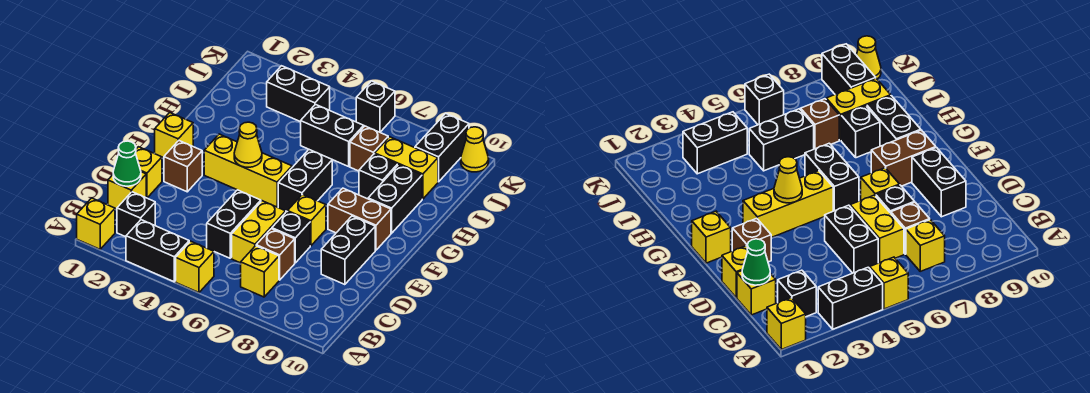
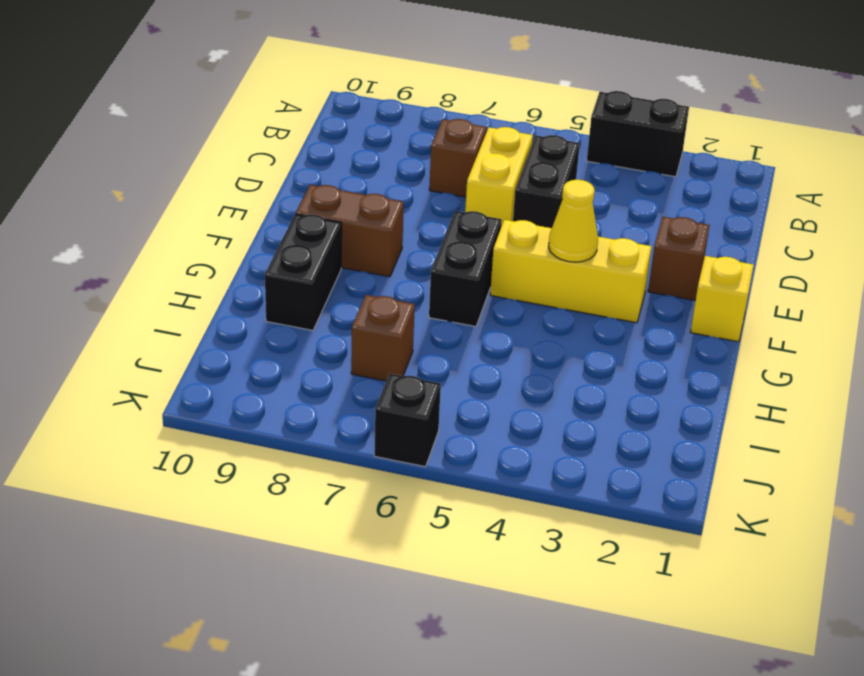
none -> yellow 1x1 brick [77,198,115,249]
none -> yellow 1x1 brick [176,241,214,293]
none -> black 1x1 brick [117,192,155,237]

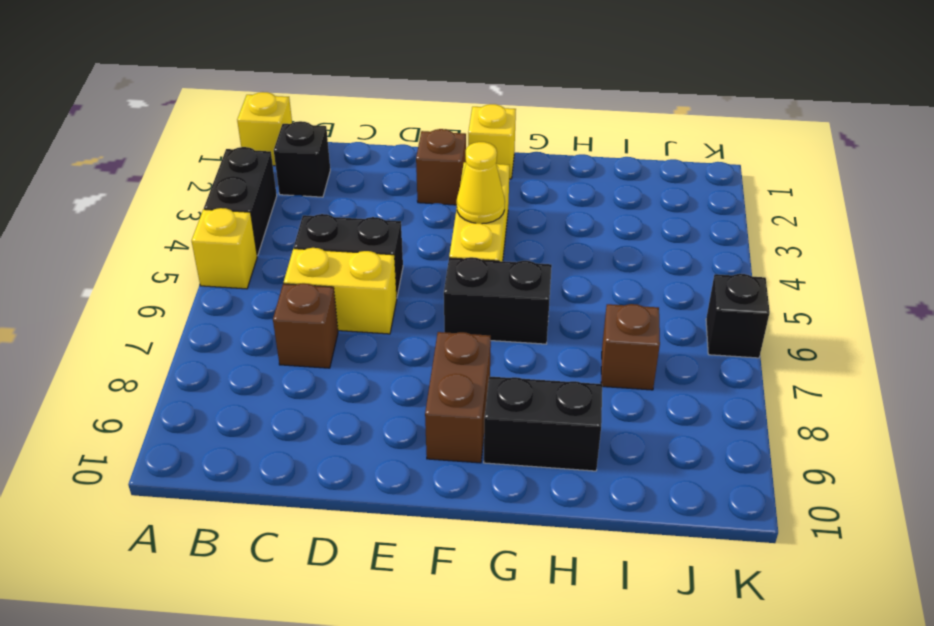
none -> yellow 1x1 brick [241,246,279,297]
none -> yellow 1x1 brick [108,172,146,209]
none -> yellow 1x1 brick [136,147,162,198]

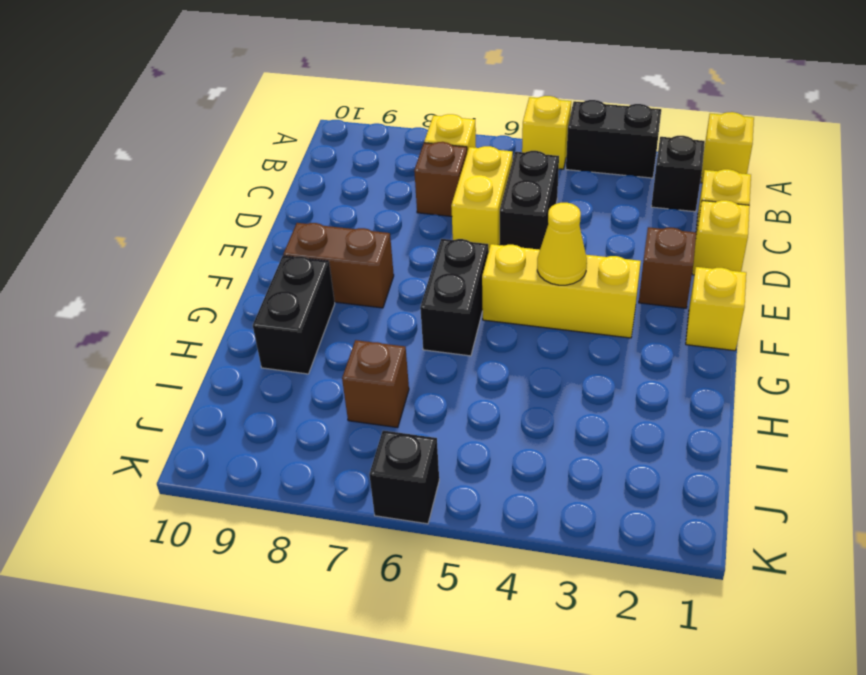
none -> black 1x1 brick [272,212,310,263]
none -> black 1x2 brick [321,216,375,285]
none -> yellow 1x1 brick [288,195,326,246]

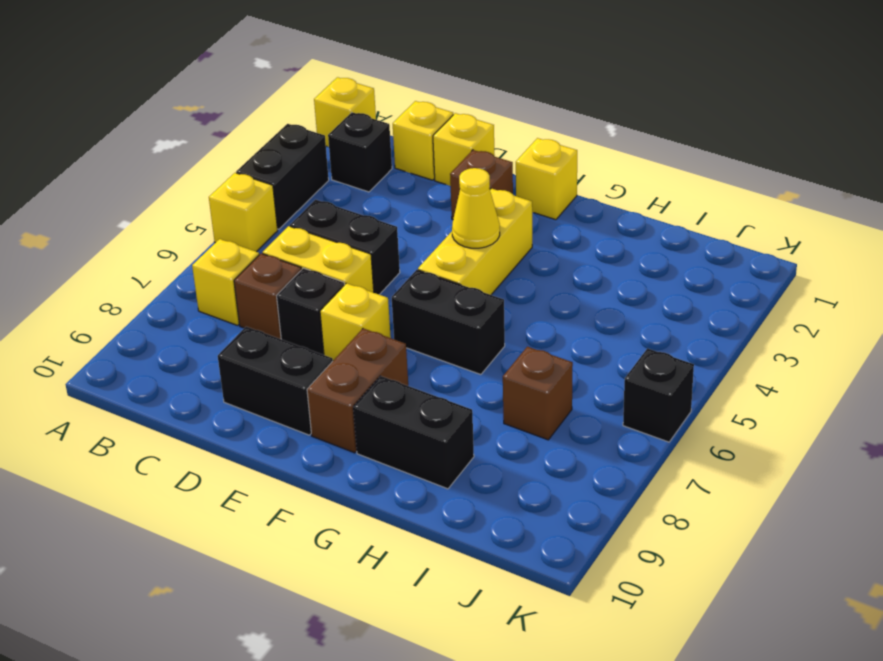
none -> black 1x1 brick [359,154,398,199]
none -> black 1x2 brick [301,105,364,166]
none -> yellow 1x2 brick [375,137,438,199]

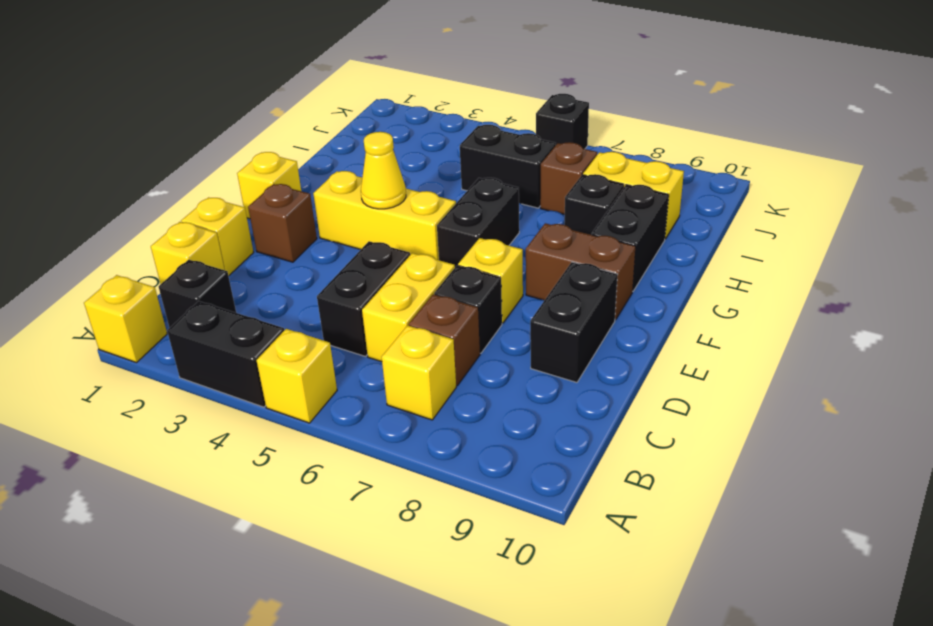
none -> black 1x2 brick [267,66,330,122]
none -> black 1x2 brick [415,113,469,182]
none -> yellow 1x1 cone [461,127,489,172]

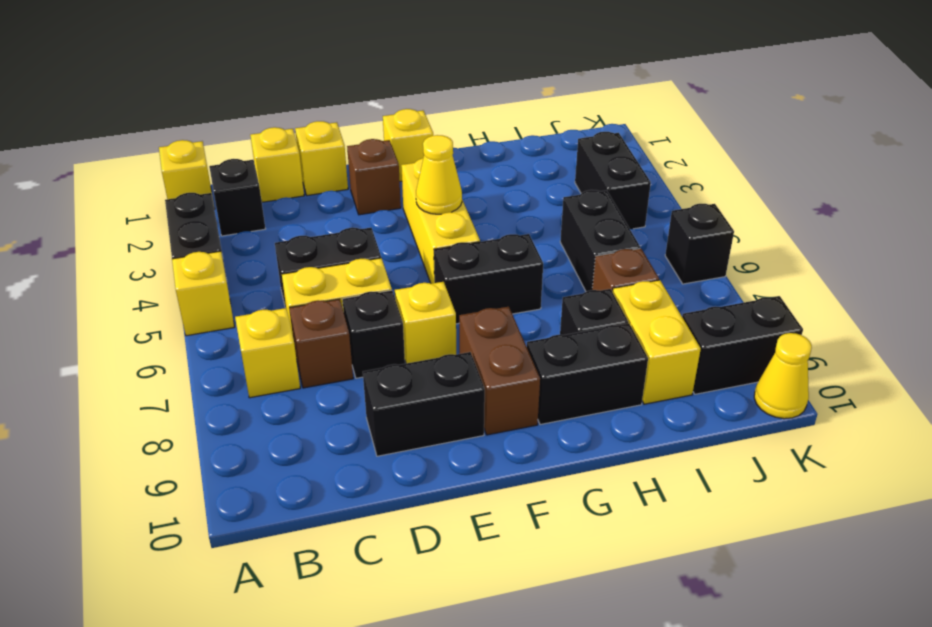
none -> green 1x1 cone [113,141,141,186]

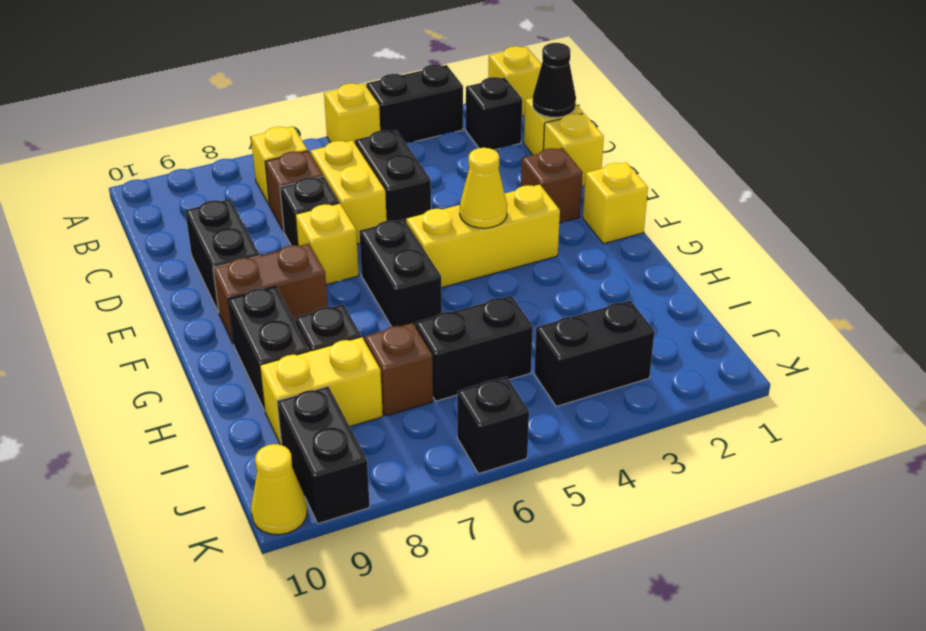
black 1x1 cone [533,43,576,117] -> green 1x1 cone [113,141,141,186]

